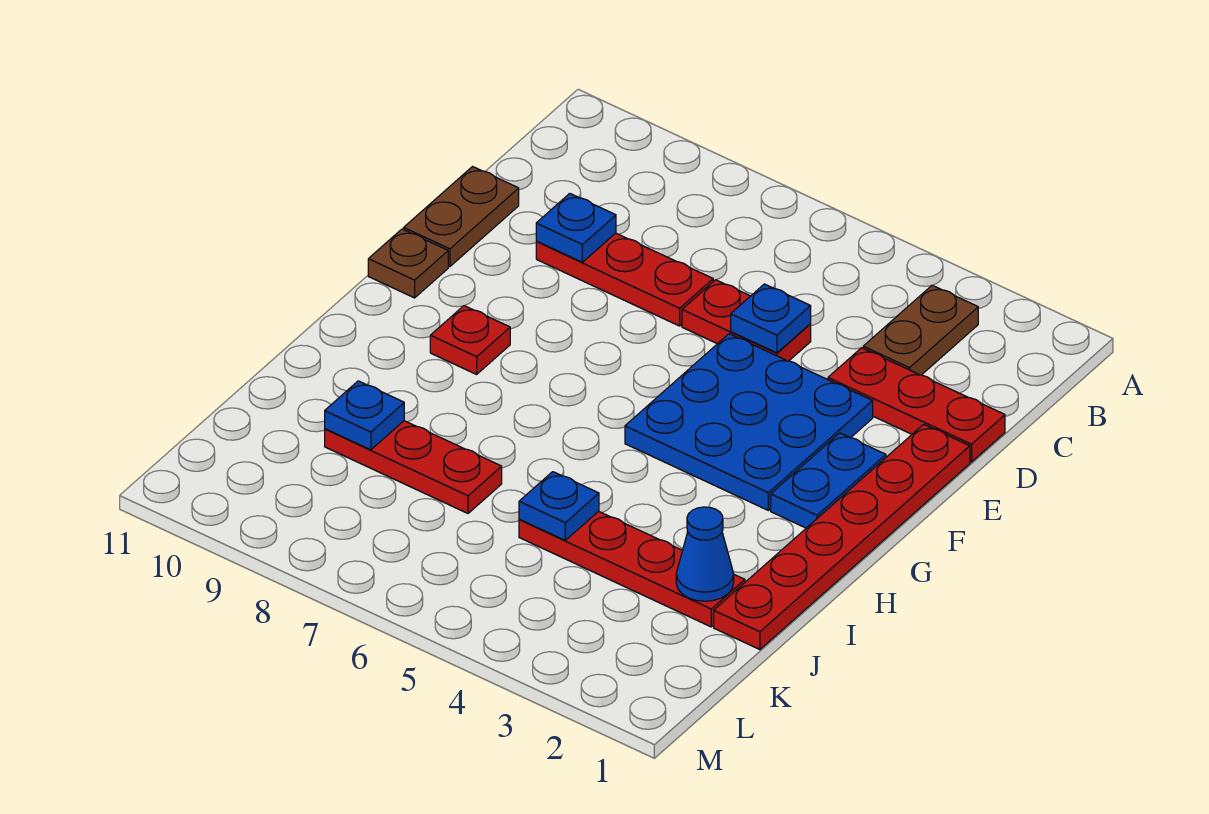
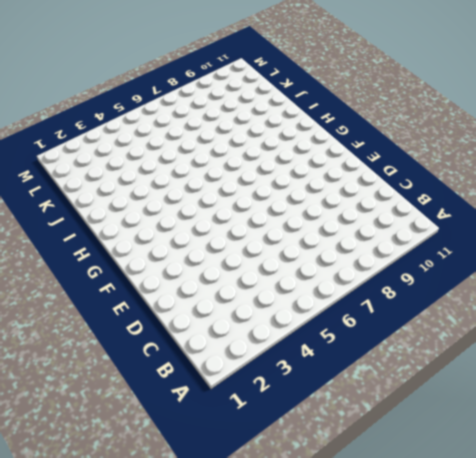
none -> brown 1x2 plate [863,285,978,375]
none -> red 1x3 plate [828,348,1005,462]
none -> red 1x2 plate [682,280,811,361]

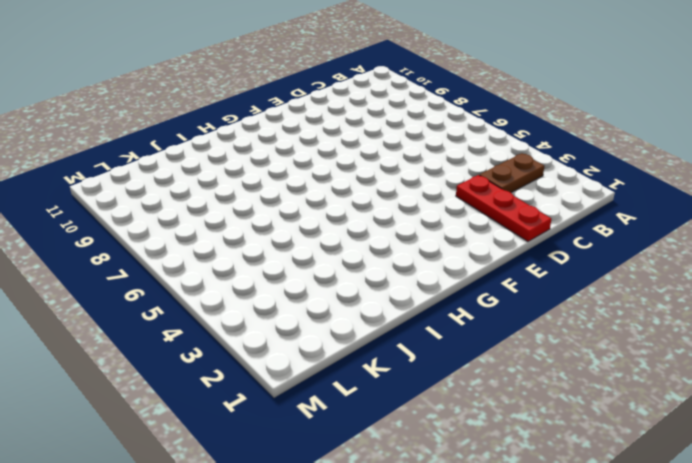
none -> red 1x2 plate [682,280,811,361]
none -> red 1x3 plate [536,233,713,326]
none -> brown 1x2 plate [404,167,519,267]

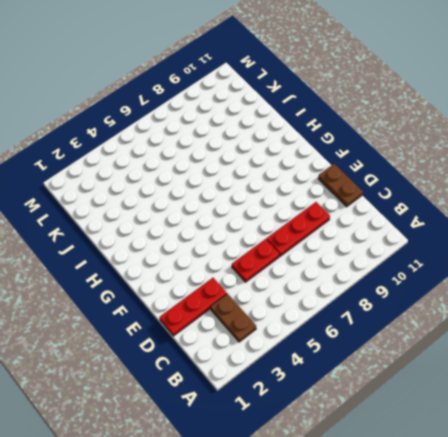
none -> red 1x6 plate [714,424,970,650]
none -> blue 3x3 plate [625,334,873,510]
none -> blue 1x2 plate [771,433,886,528]

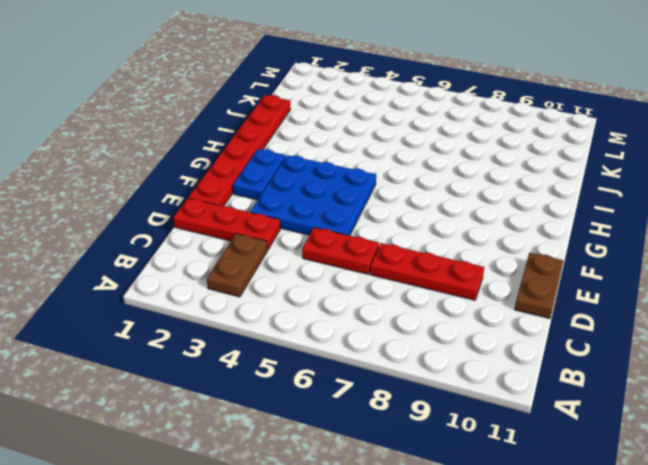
none -> brown 1x1 plate [368,229,448,298]
none -> red 1x1 plate [430,306,510,374]
none -> red 1x4 plate [519,511,745,627]

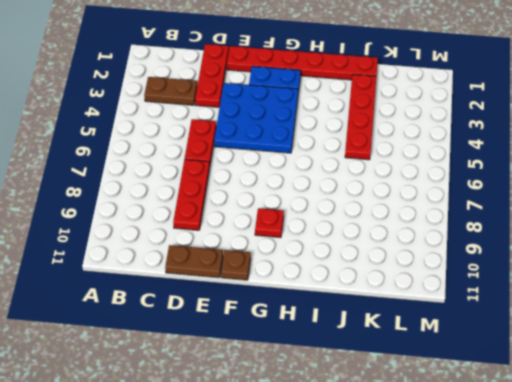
none -> red 1x3 plate [325,421,502,513]
none -> blue 1x1 plate [731,284,811,353]
none -> blue 1x1 plate [536,194,616,262]

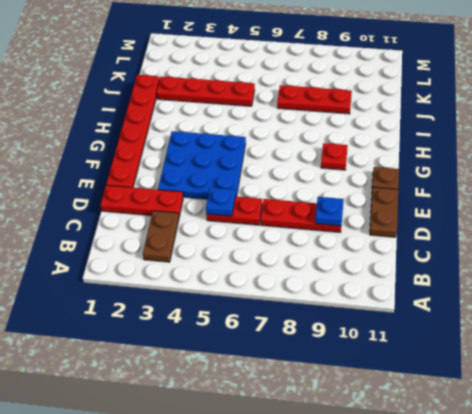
none -> blue 1x2 plate [771,433,886,528]
none -> blue 1x1 cone [676,507,734,601]
none -> blue 1x1 plate [519,472,599,540]

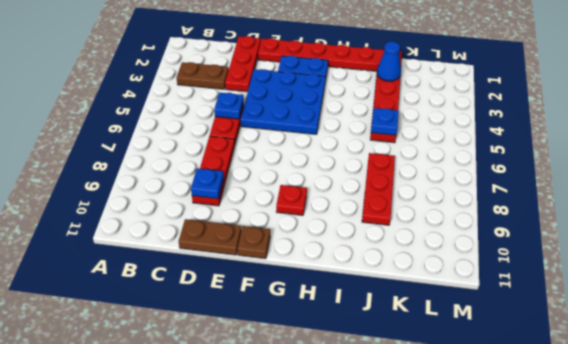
none -> blue 1x1 plate [325,381,404,450]

